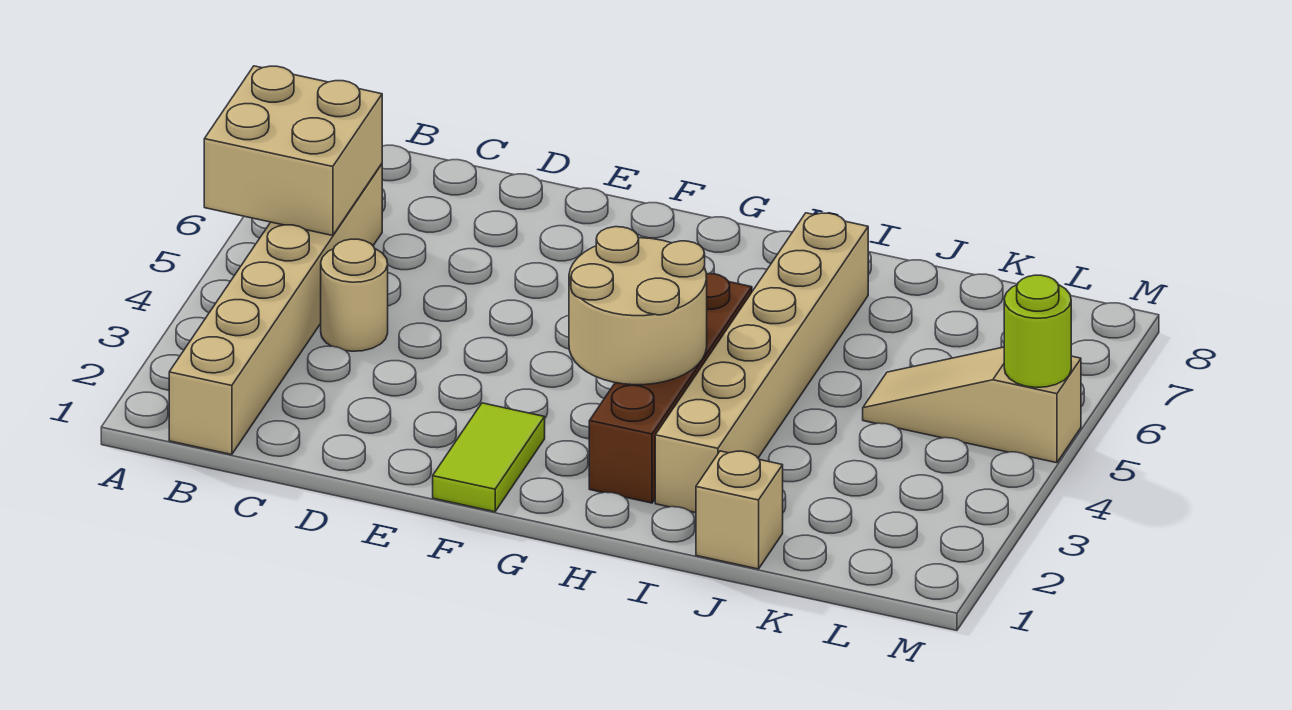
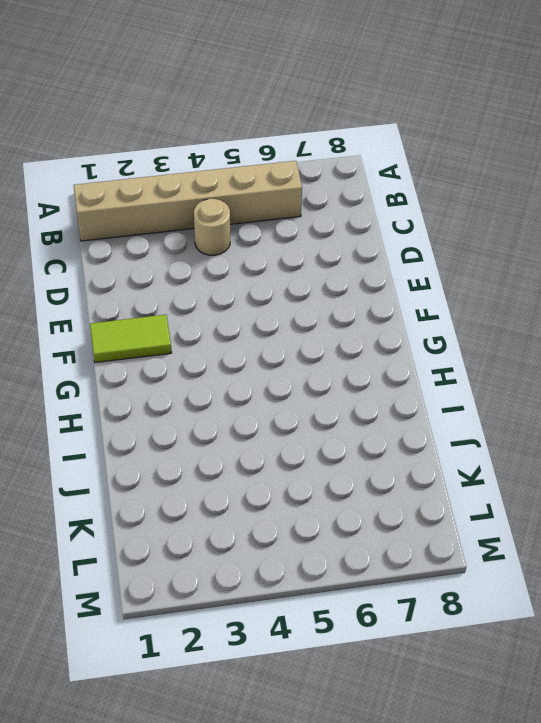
none -> brown 1x4 brick [589,274,752,503]
none -> tan 1x6 brick [655,213,868,513]

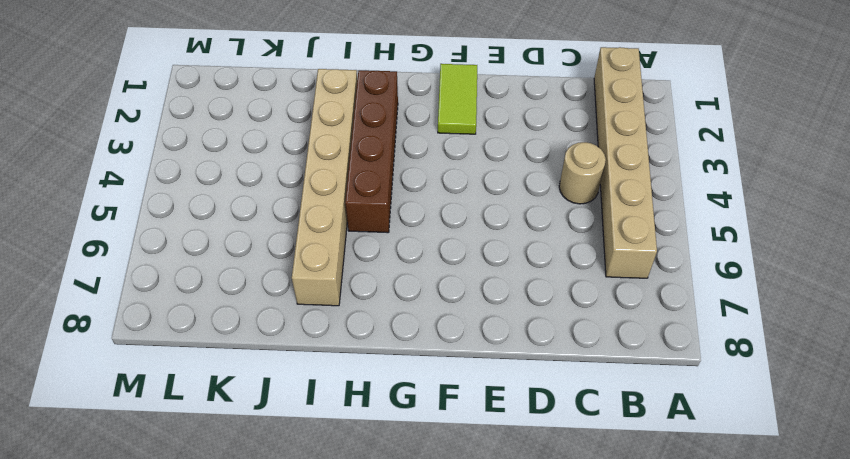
none -> tan 1x1 brick [696,451,783,569]
none -> tan 1x3 slope [863,347,1081,463]

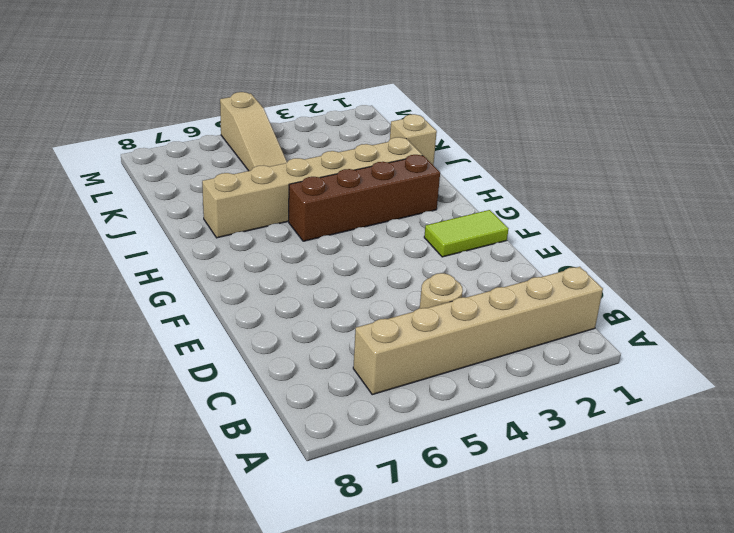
none -> tan 2x2 brick [204,66,382,236]
none -> tan 2x2 round brick [569,227,707,385]

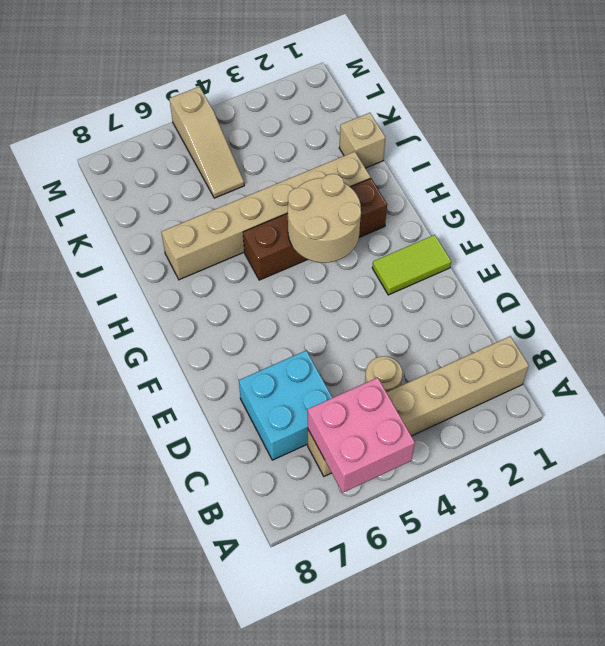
pink 2x2 brick [308,378,415,493] -> tan 2x2 brick [204,66,382,236]
cyan 2x2 brick [239,351,332,460] -> none
none -> lime 1x1 round brick [1004,275,1071,388]

